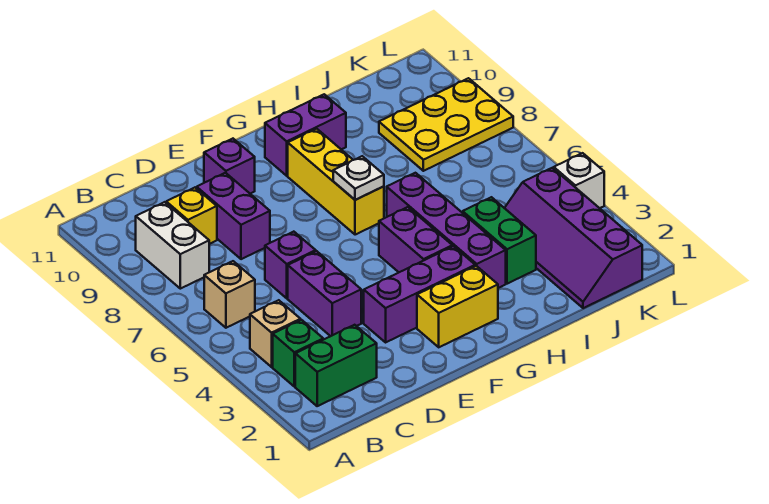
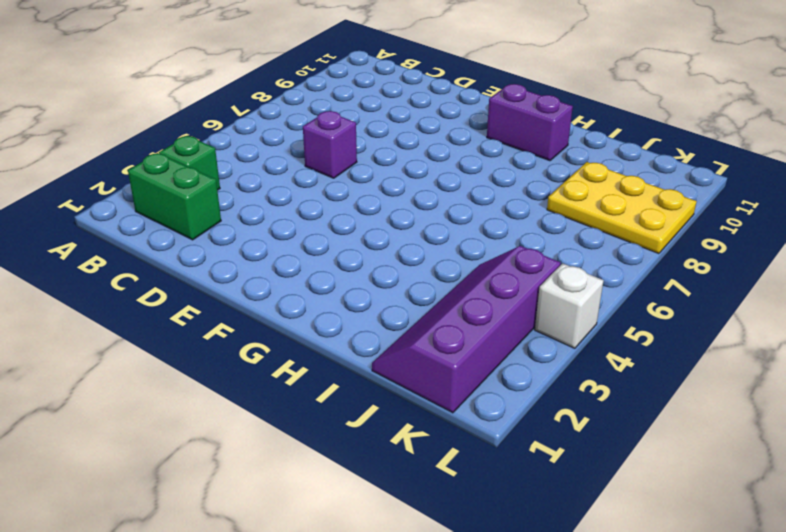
none -> tan 1x1 brick [250,300,300,367]
none -> tan 1x1 brick [204,261,255,328]
none -> white 1x2 brick [136,202,209,289]

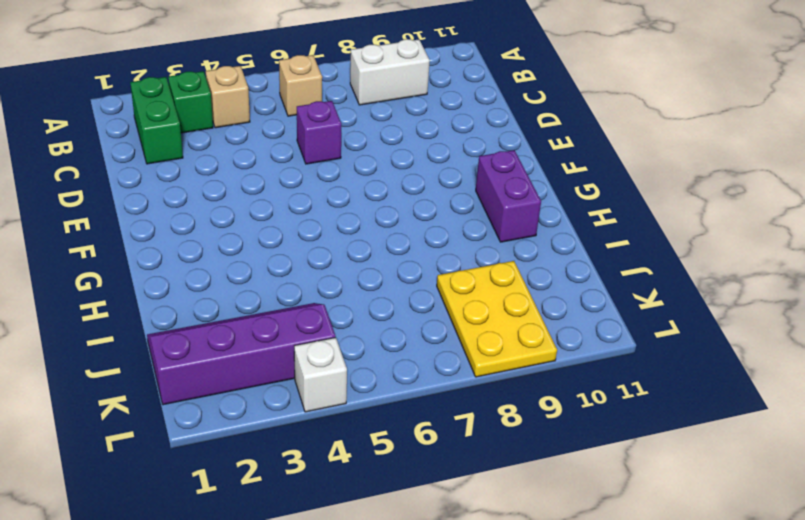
none -> yellow 1x1 brick [166,188,217,244]
none -> purple 1x2 brick [288,251,361,336]
none -> purple 1x2 brick [197,173,270,259]

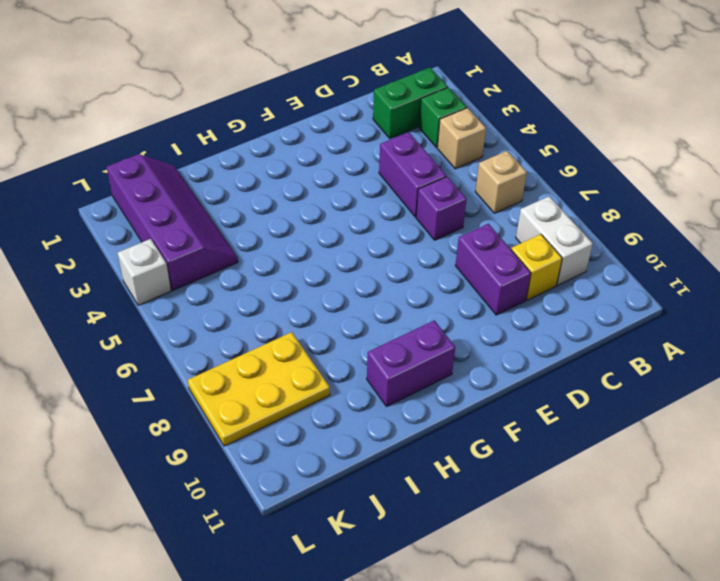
none -> purple 1x3 brick [364,246,475,342]
none -> purple 1x1 brick [204,139,255,194]
none -> yellow 1x2 brick [417,266,498,347]

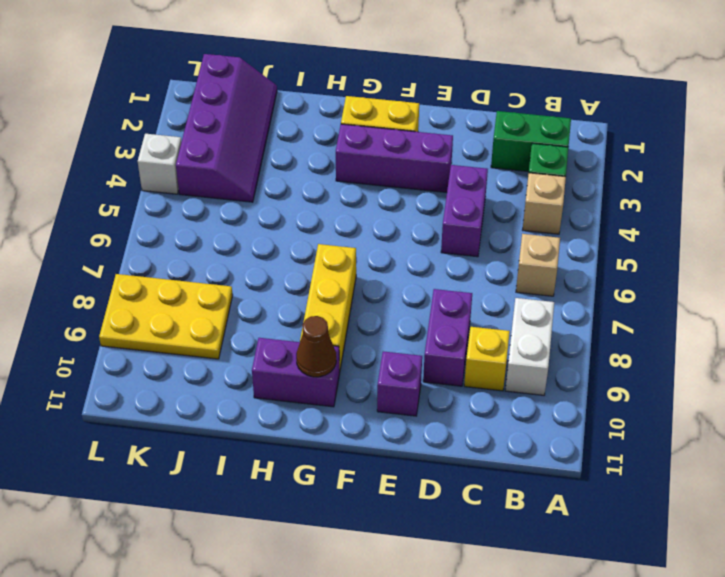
brown 1x1 cone [296,316,336,377] -> none
none -> purple 1x1 brick [265,232,316,298]
none -> purple 1x2 brick [379,207,452,272]
none -> purple 1x4 brick [387,173,506,288]

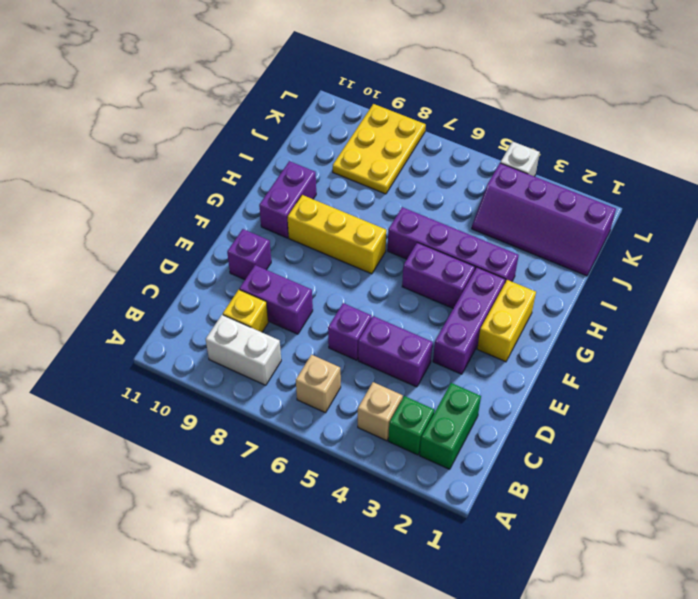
none -> green 1x2 brick [463,197,536,284]
none -> white 1x1 plate [333,156,384,200]

